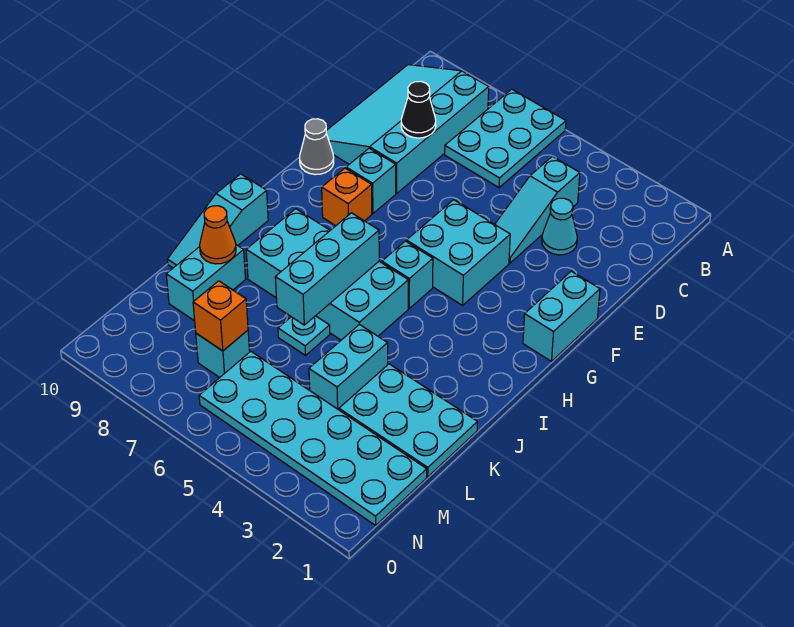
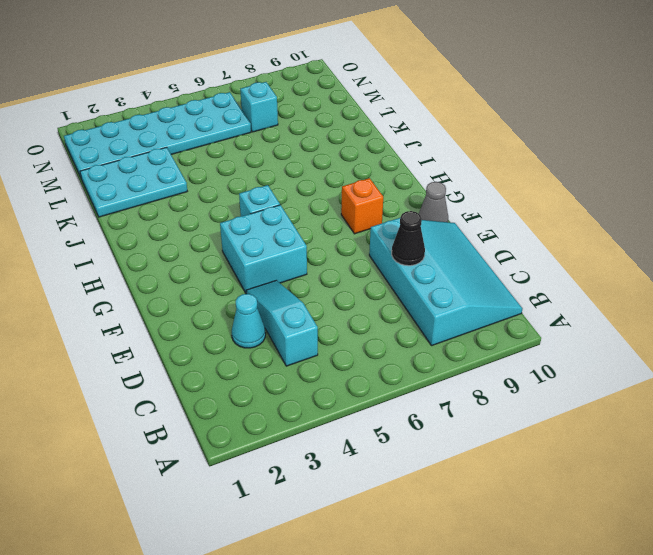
none -> cyan 2x3 plate [445,89,566,188]
none -> cyan 1x2 brick [523,271,600,361]
none -> cyan 1x1 brick [346,148,396,213]

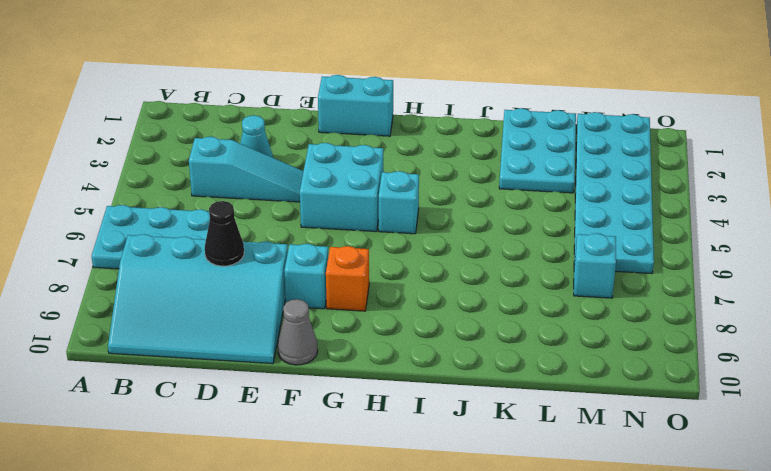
none -> cyan 2x4 brick [246,209,408,340]
none -> cyan 1x3 slope [167,174,268,268]
none -> cyan 1x2 brick [309,324,388,410]

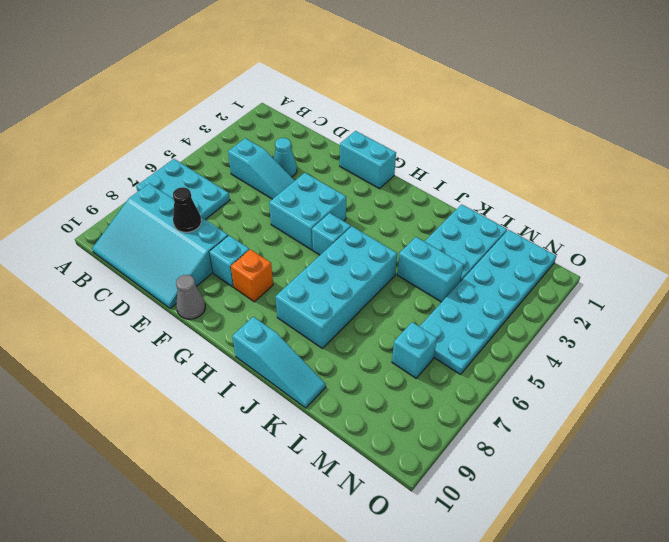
none -> cyan 1x1 plate [278,316,330,355]
none -> cyan 1x2 brick [166,245,246,321]
none -> cyan 1x3 brick [275,213,379,325]

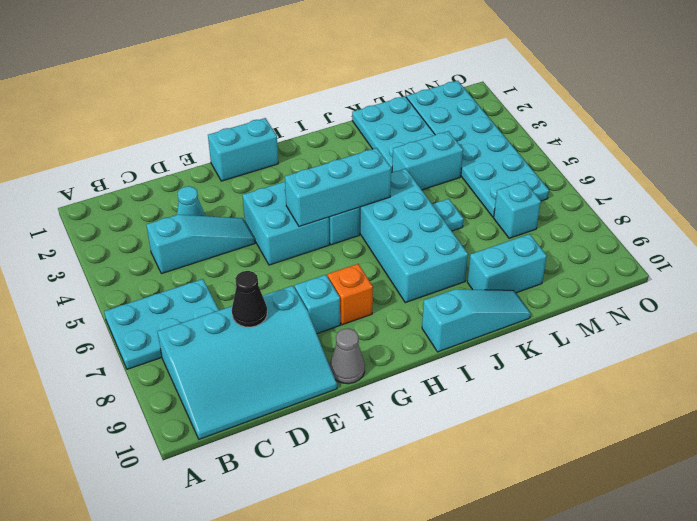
cyan 1x3 brick [285,148,391,227] -> cyan 1x3 brick moved to [275,213,379,325]
none -> orange 1x1 cone [200,206,236,264]
none -> orange 1x1 brick [193,281,248,351]

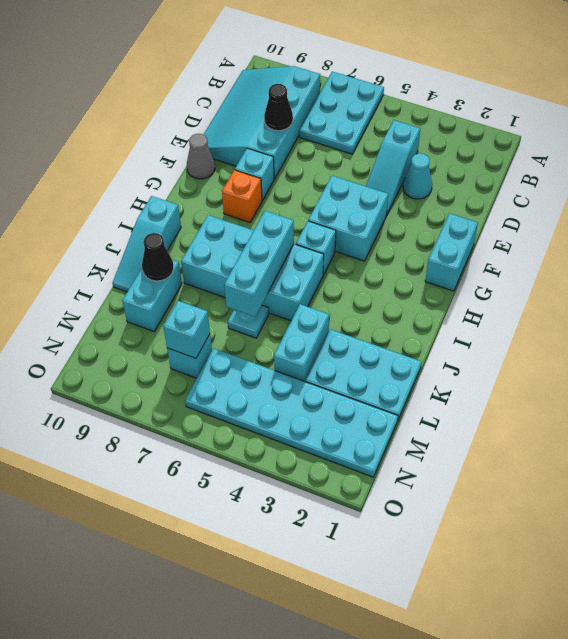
black 1x1 cone [142,233,173,281] -> orange 1x1 cone [200,206,236,264]
cyan 1x1 brick [163,301,210,358] -> orange 1x1 brick [193,281,248,351]

